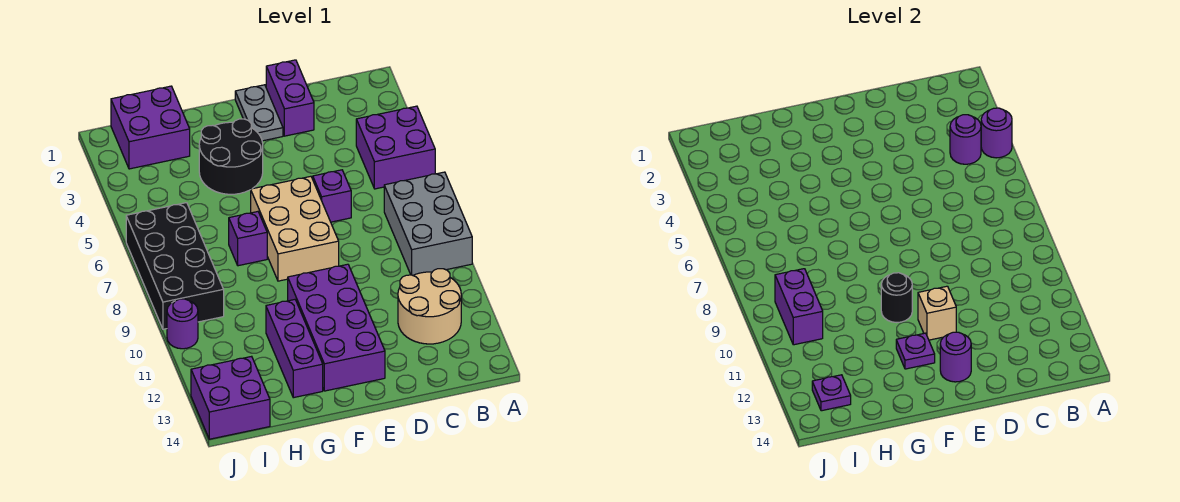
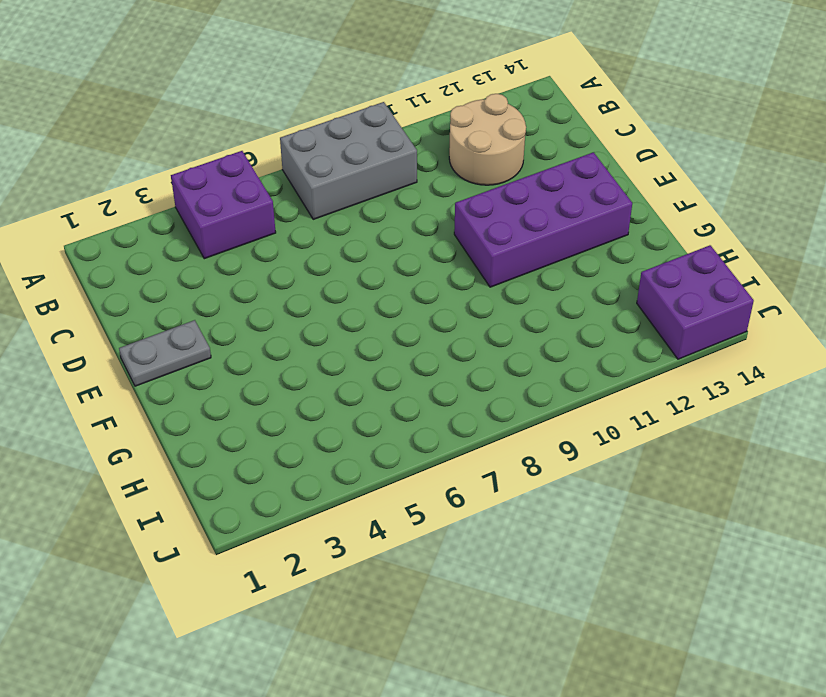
none -> purple 1x2 brick [266,60,314,136]
none -> purple 1x1 brick [313,170,351,222]
none -> tan 2x3 brick [251,176,339,281]

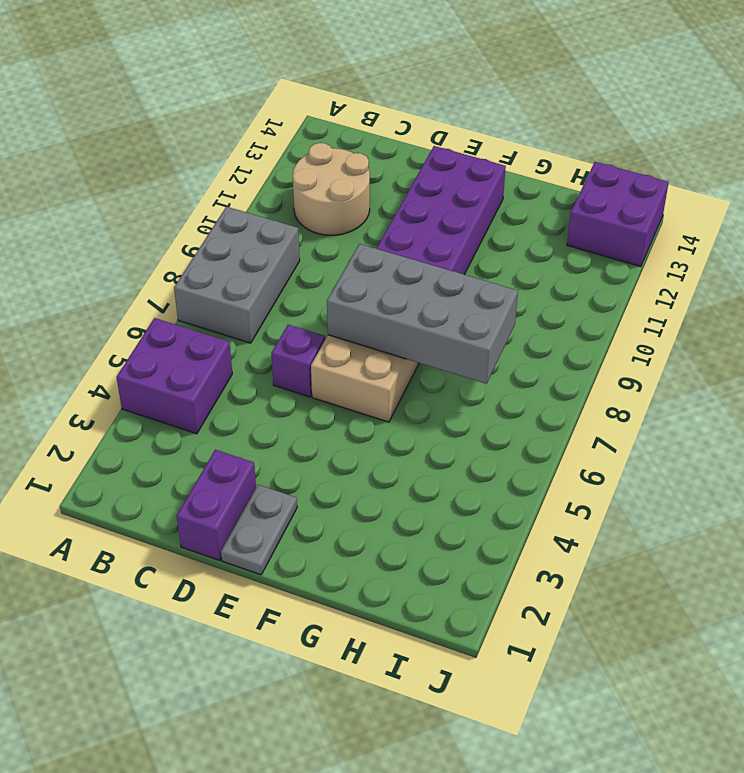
grey 2x4 brick [327,244,518,384] -> none
none -> black 2x2 round brick [199,119,263,194]
none -> purple 1x1 brick [229,212,267,266]
none -> purple 1x3 brick [266,300,323,398]

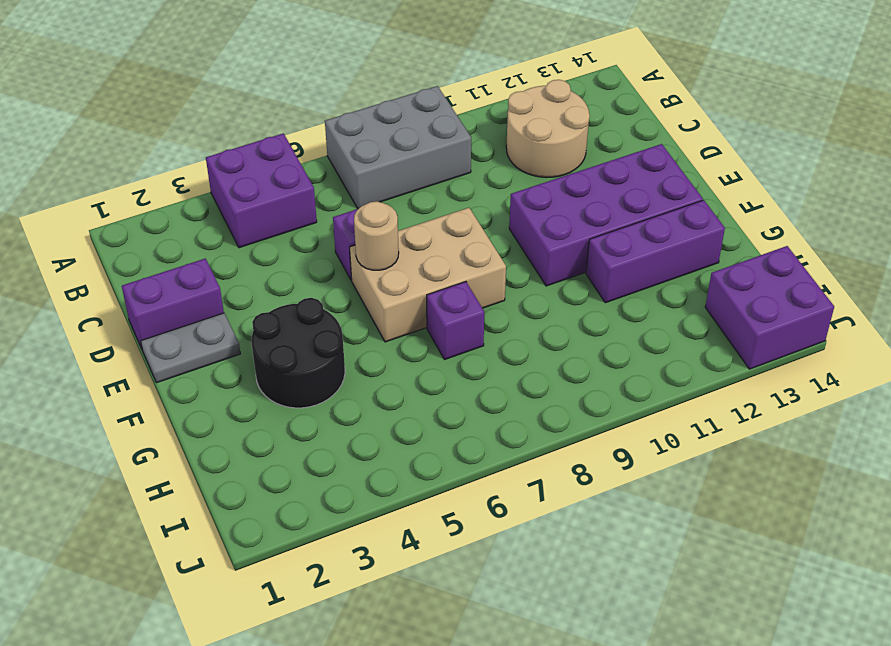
tan 1x1 round brick [354,201,399,270] -> none
none -> purple 2x2 brick [111,86,190,169]
none -> black 2x4 brick [126,203,224,329]
none -> purple 1x1 round brick [167,299,198,349]

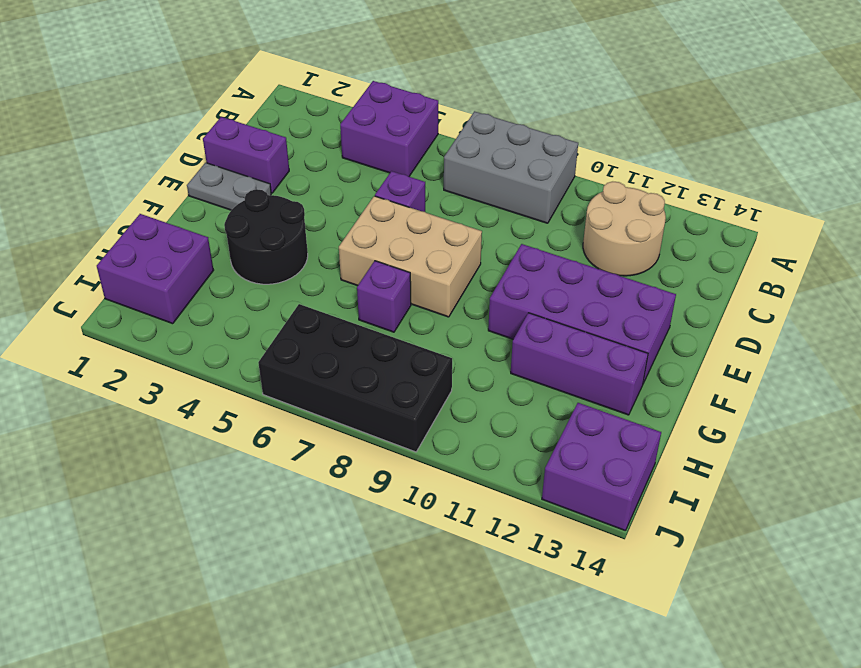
none -> purple 1x1 round brick [167,299,198,349]
none -> purple 1x1 round brick [981,108,1012,158]
none -> purple 1x1 round brick [950,115,981,164]

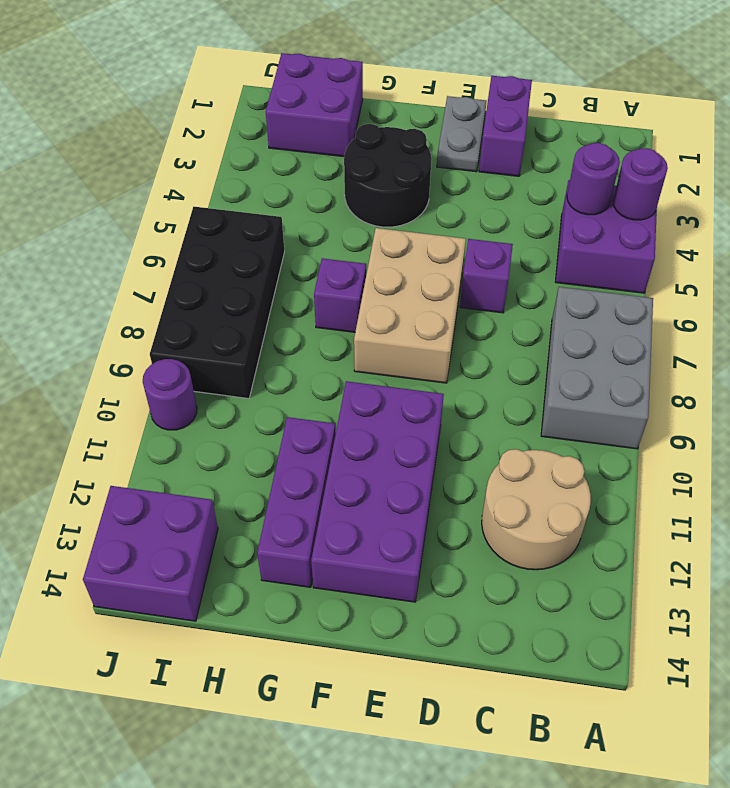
none -> tan 1x1 brick [918,286,956,340]
none -> purple 1x1 round brick [940,332,971,382]
none -> black 1x1 round brick [881,273,912,323]

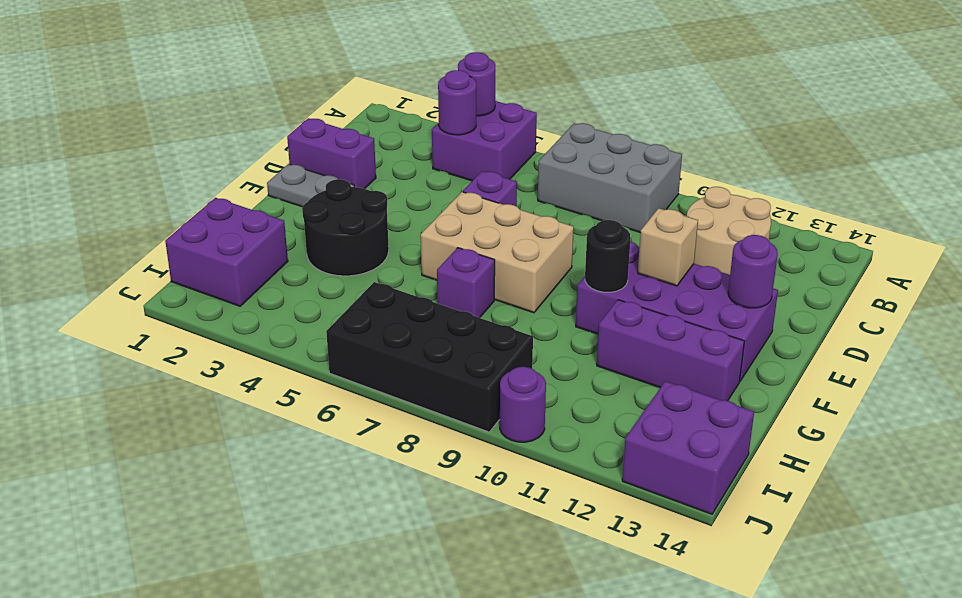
none -> purple 1x1 plate [896,333,935,369]
none -> purple 1x2 brick [775,269,823,345]
none -> purple 1x1 plate [812,375,851,411]

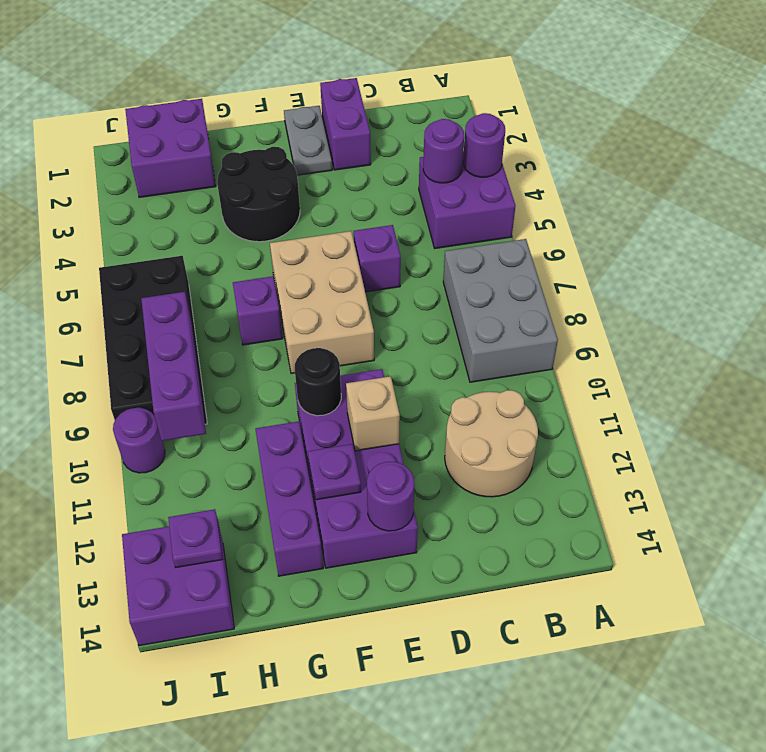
purple 1x3 brick [141,292,206,441] -> purple 1x2 brick [775,269,823,345]

